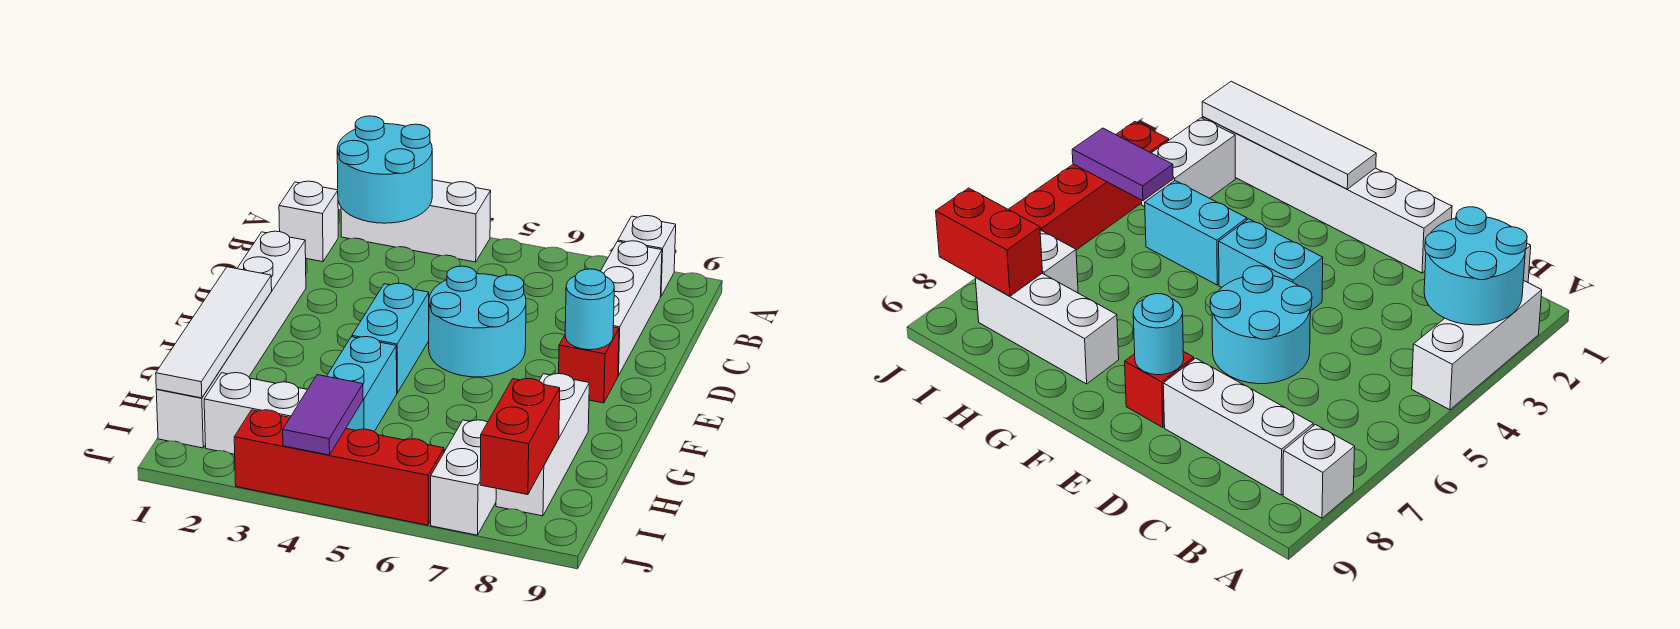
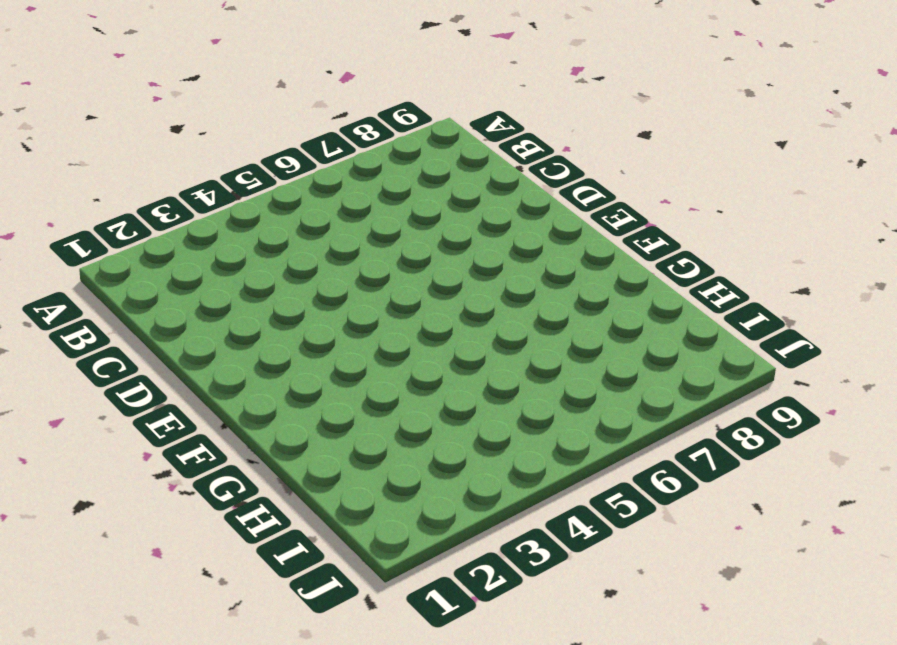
none -> white 1x3 brick [341,180,491,262]
none -> white 1x1 brick [618,216,676,297]
none -> white 1x1 brick [279,181,338,262]

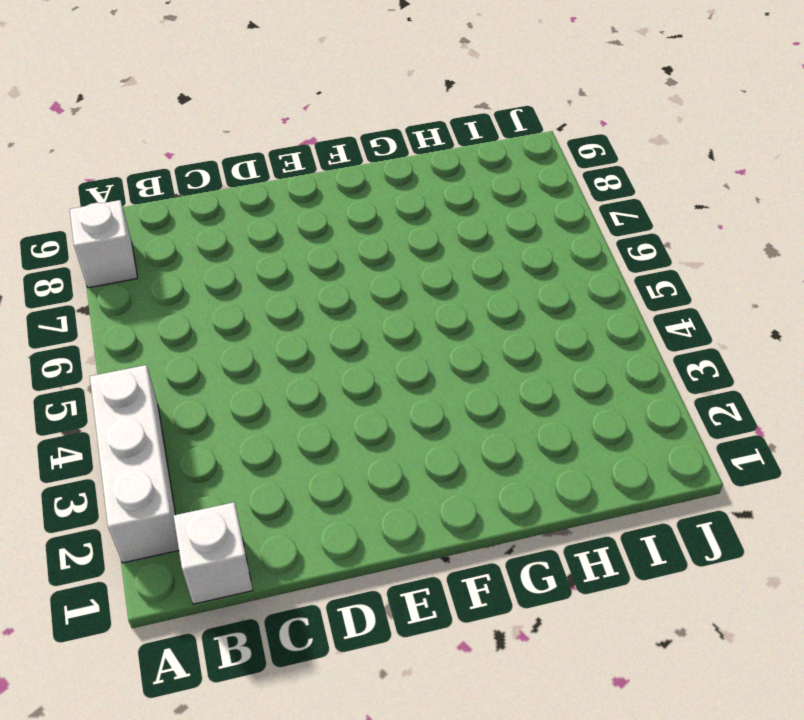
none -> white 1x3 brick [601,241,662,376]
none -> white 1x6 brick [156,231,306,448]
none -> cyan 2x2 round brick [429,266,526,377]

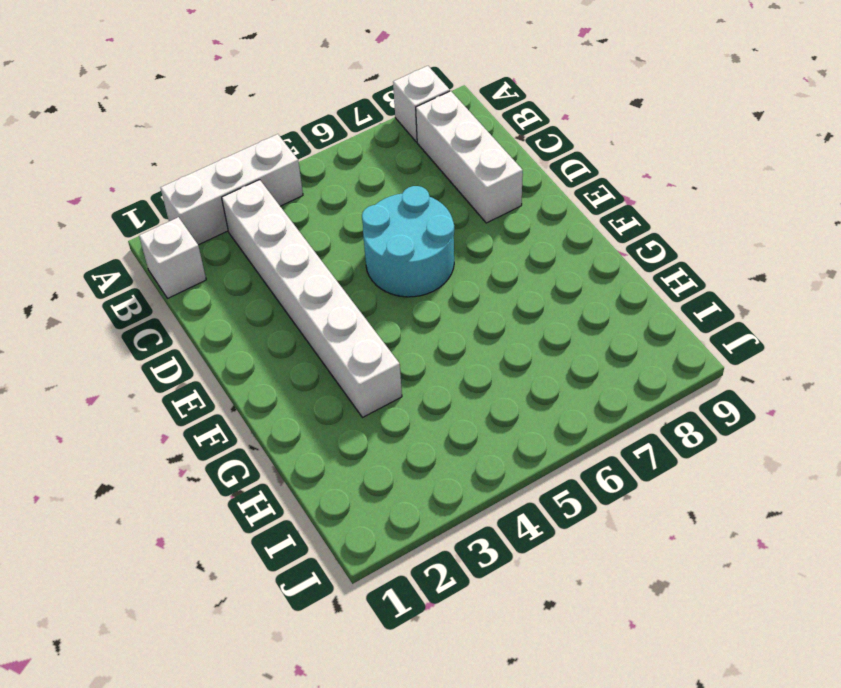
white 1x6 brick [222,180,402,418] -> white 1x6 brick moved to [156,231,306,448]
none -> cyan 1x2 brick [352,283,429,393]
none -> red 1x1 brick [559,327,619,403]
none -> cyan 1x2 brick [327,337,397,432]

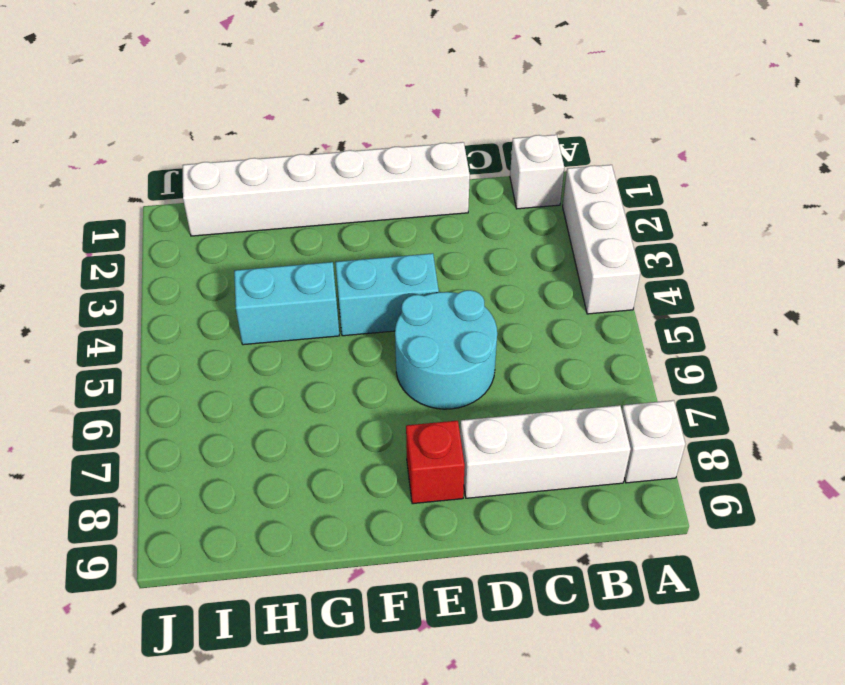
none -> white 1x3 brick [496,374,589,516]
none -> white 1x2 brick [204,373,307,454]
none -> white 1x2 brick [431,420,496,535]

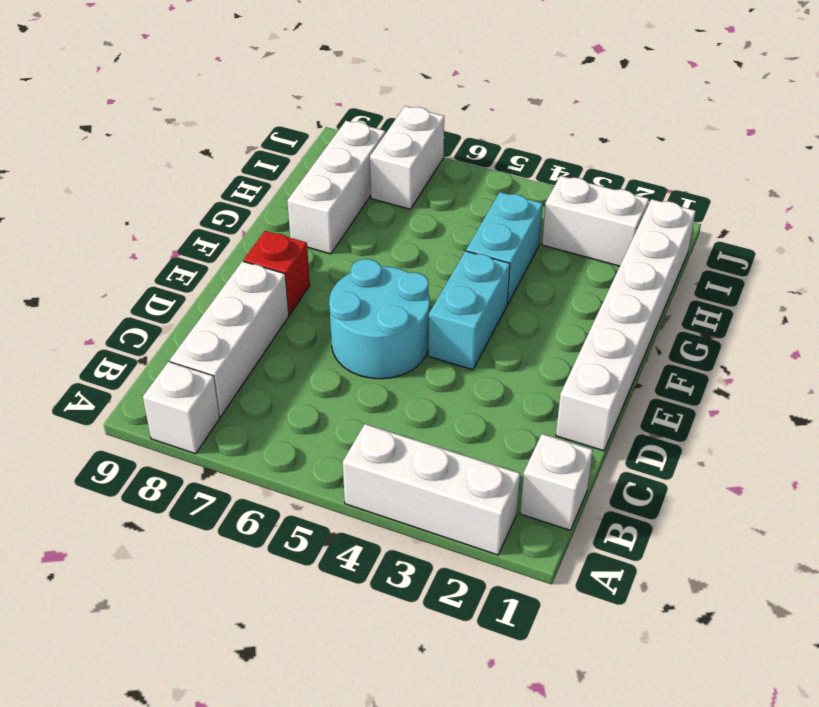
none -> red 1x4 brick [234,410,444,525]
none -> cyan 2x2 round brick [337,116,432,223]
none -> cyan 1x1 round brick [565,269,614,350]

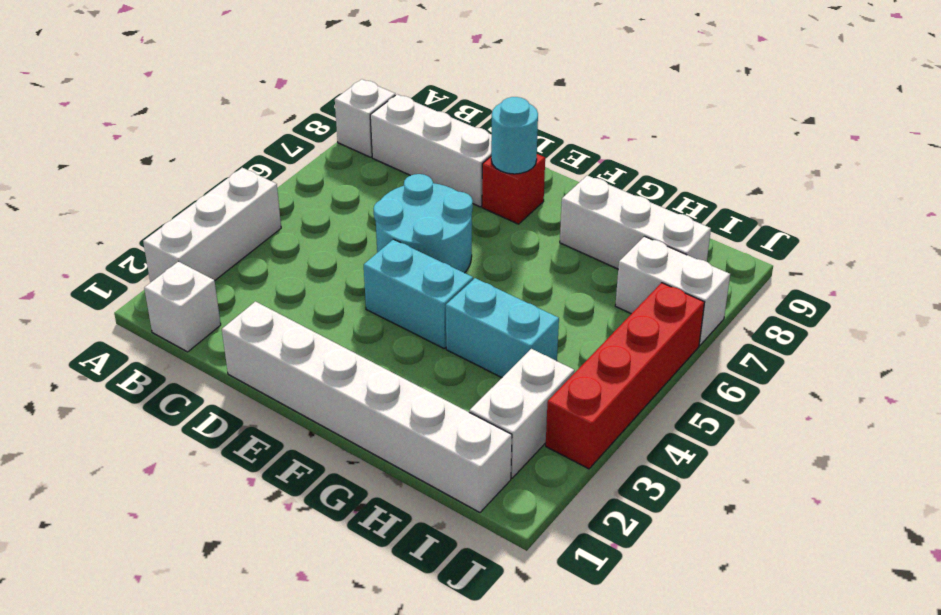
none -> cyan 2x2 round brick [337,116,432,223]
none -> white 1x4 tile [156,267,272,398]
none -> purple 1x2 tile [283,375,363,455]

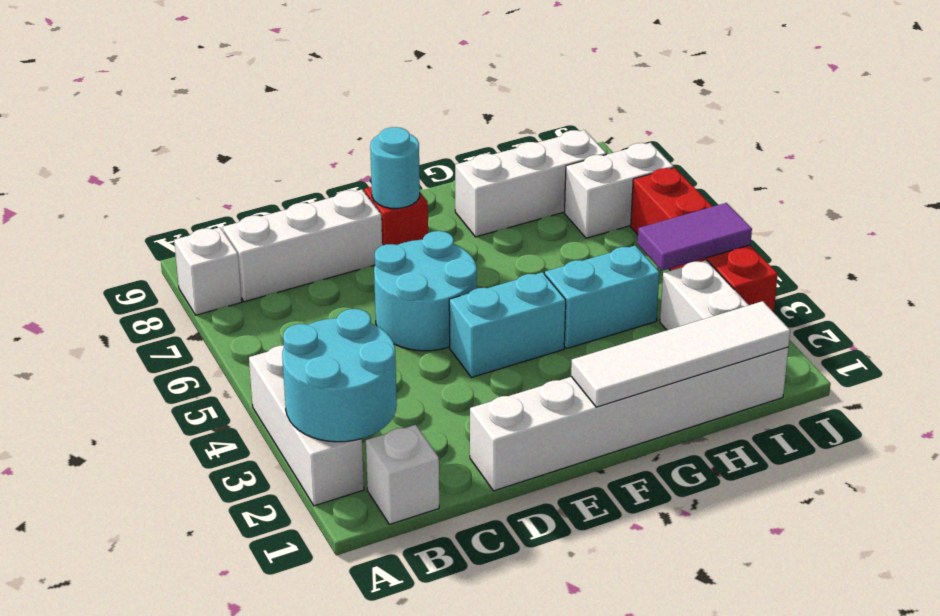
none -> red 1x2 brick [480,379,560,495]

